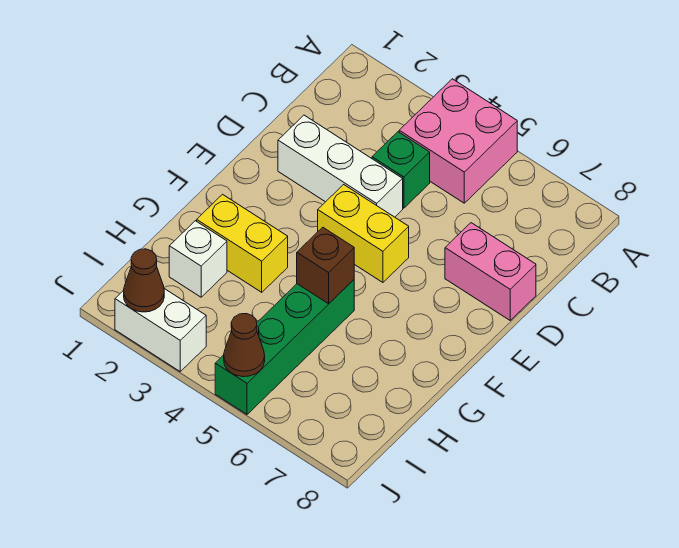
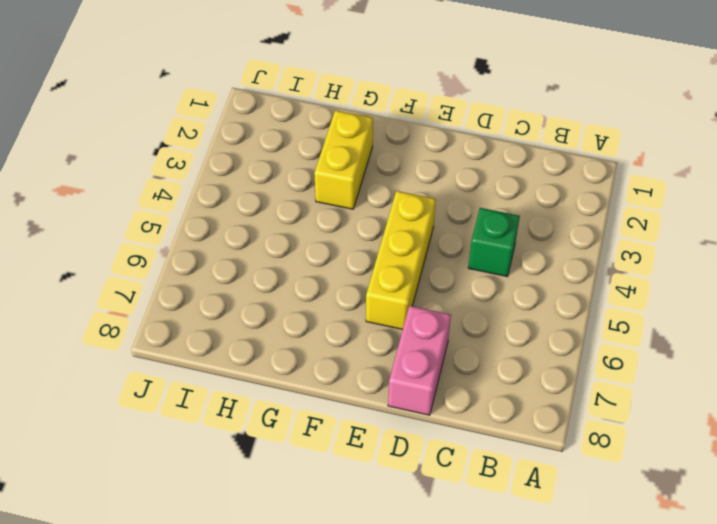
yellow 1x3 brick [366,191,436,329] -> yellow 1x2 brick [318,185,409,282]
none -> pink 2x2 brick [399,79,517,203]
none -> white 1x3 brick [278,115,403,217]
none -> green 1x4 brick [215,280,354,414]

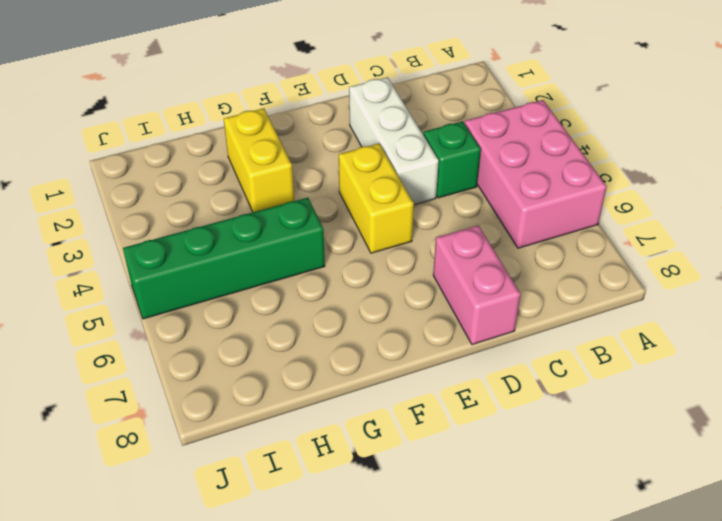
pink 2x3 brick [465,100,607,248] -> pink 2x2 brick [399,79,517,203]
none -> white 1x1 brick [169,221,227,297]
none -> white 1x2 brick [115,289,206,371]
none -> brown 1x1 brick [297,227,354,304]

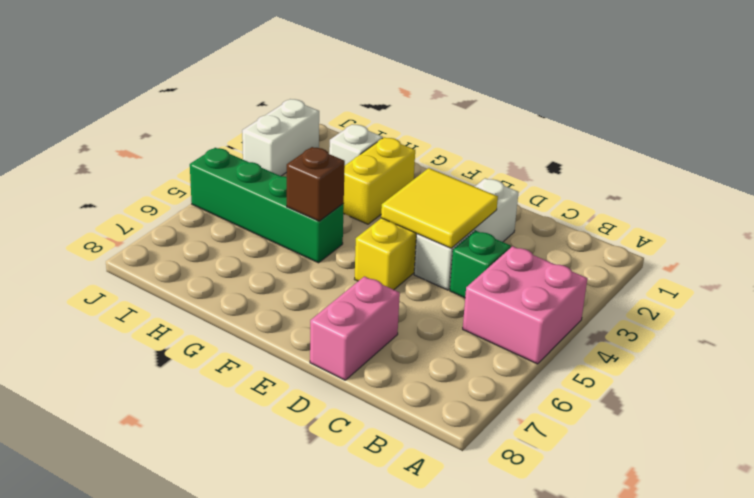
yellow 2x2 tile [381,168,498,248] -> none
none -> brown 1x1 cone [124,249,164,312]
none -> brown 1x1 cone [224,314,265,377]

